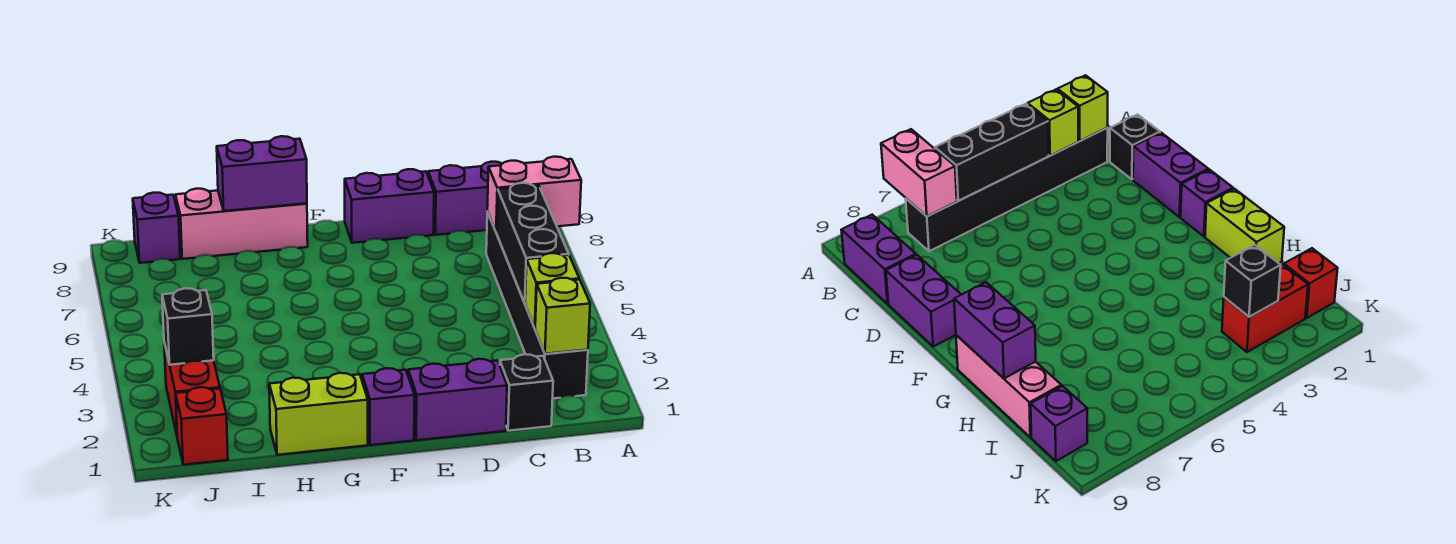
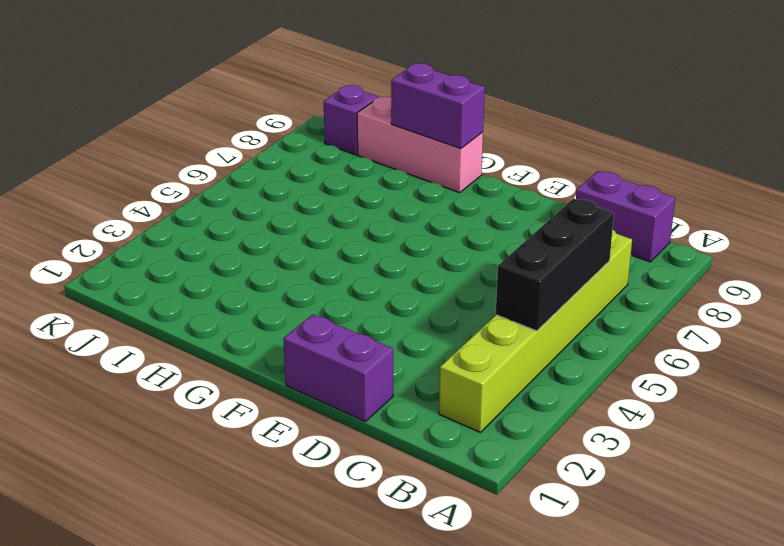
lime 1x6 brick [439,230,632,432] -> black 1x6 brick [486,212,588,398]
none -> black 1x1 brick [500,354,553,431]
none -> purple 1x2 brick [345,169,434,243]
none -> purple 1x1 brick [362,368,414,445]

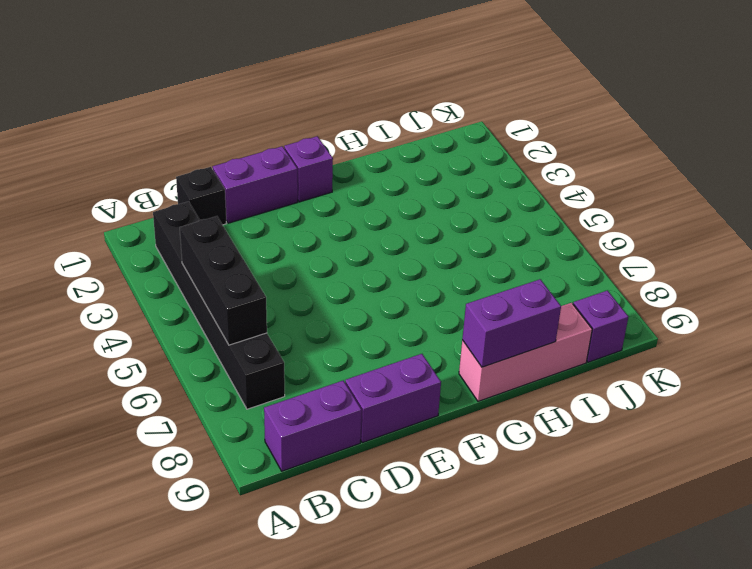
none -> lime 1x2 brick [269,373,368,455]
none -> red 1x1 brick [176,387,228,465]
none -> red 1x2 brick [164,343,220,434]

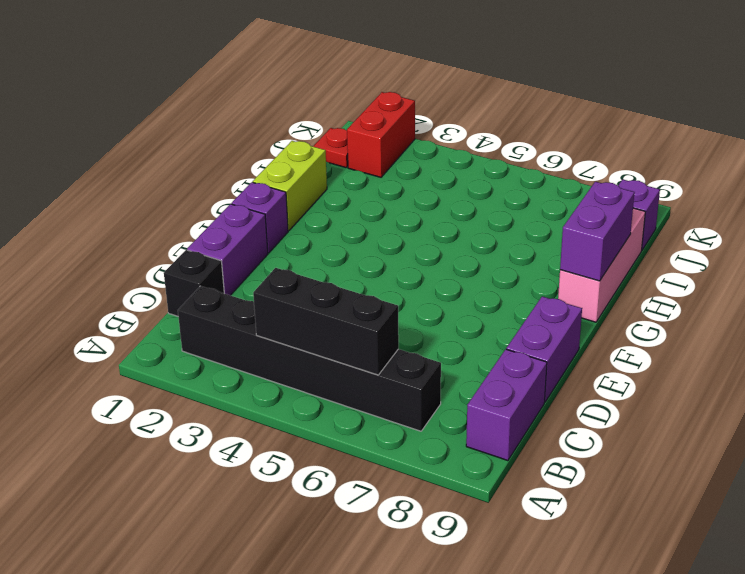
red 1x1 plate [314,128,348,168] -> red 1x1 brick [176,387,228,465]
red 1x2 brick [347,92,415,177] -> red 1x2 brick turned to [164,343,220,434]
none -> pink 1x2 brick [487,157,581,232]
none -> lime 1x1 brick [535,278,590,354]
none -> lime 1x1 brick [525,253,579,328]

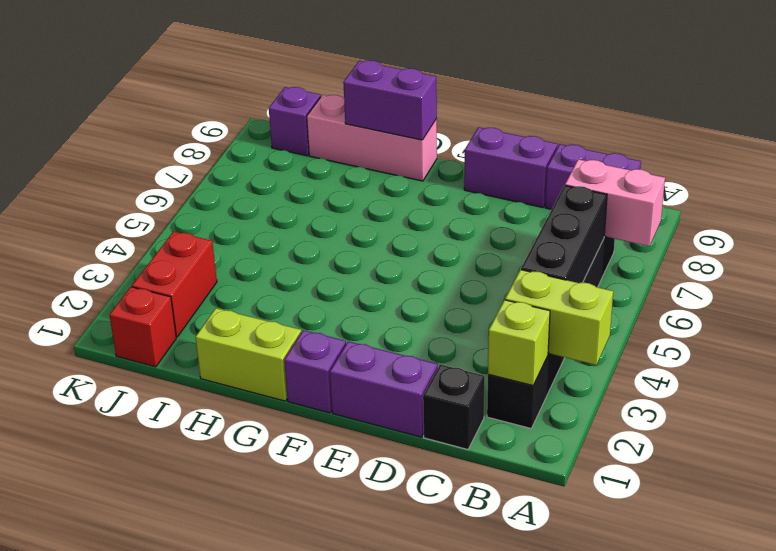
lime 1x2 brick [505,270,613,365] -> lime 1x1 brick [525,253,579,328]
none -> black 1x1 brick [162,288,214,365]

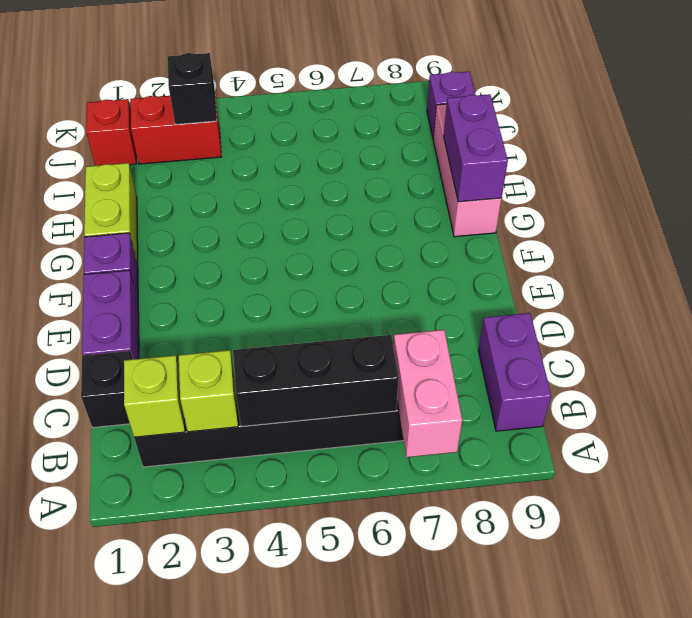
none -> purple 1x2 brick [345,169,434,243]

